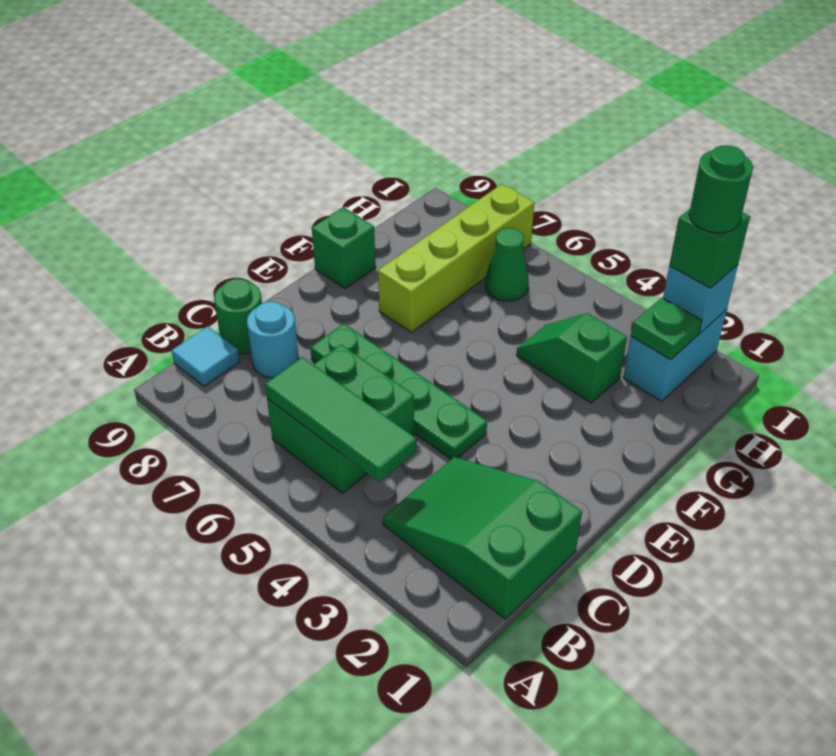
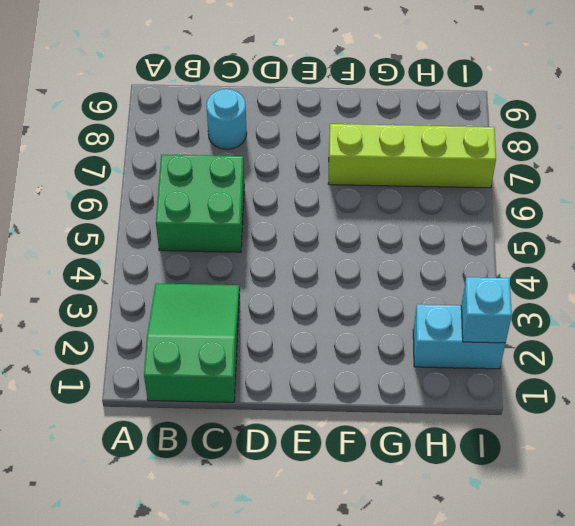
none -> cyan 1x1 tile [172,327,240,386]
none -> green 1x1 round brick [214,279,262,354]
none -> green 1x4 plate [310,323,487,459]

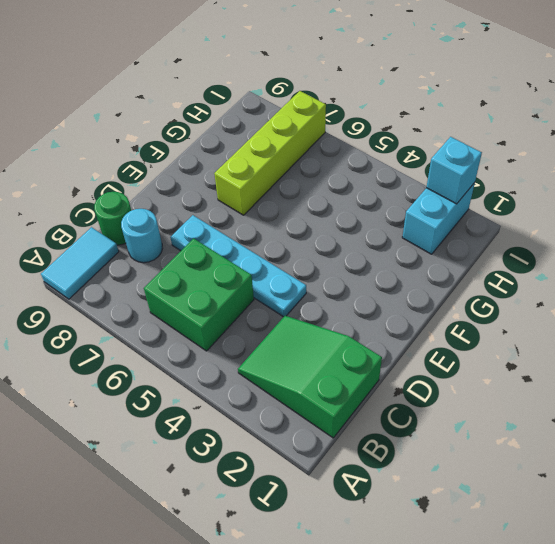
cyan 1x2 tile [41,227,119,299] -> cyan 1x1 tile [172,327,240,386]
cyan 1x4 plate [170,215,306,317] -> green 1x4 plate [310,323,487,459]
none -> green 1x1 brick [312,207,376,289]
none -> green 1x2 slope [517,313,627,403]
none -> green 1x1 cone [485,228,529,301]

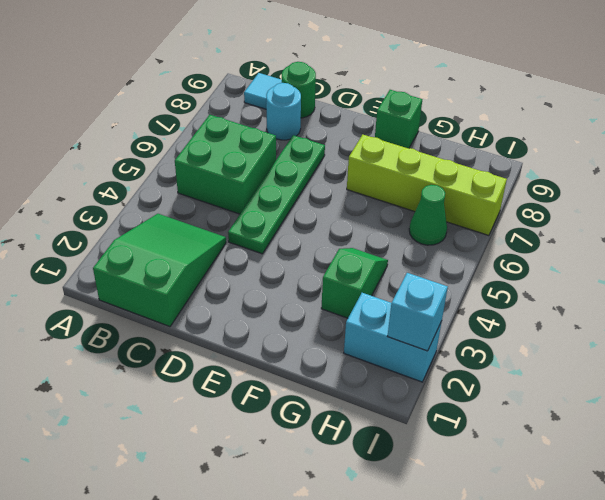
none -> green 1x3 tile [265,357,416,482]
none -> green 1x1 plate [631,298,702,360]
none -> green 1x1 brick [669,209,750,288]

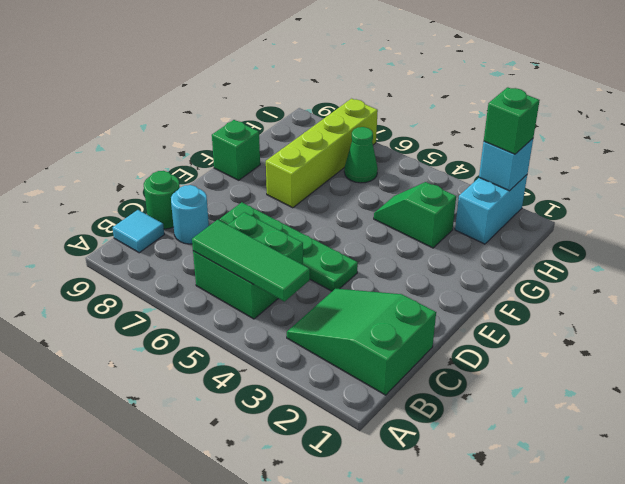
none -> green 1x1 plate [631,298,702,360]
none -> green 1x1 round brick [689,145,753,233]

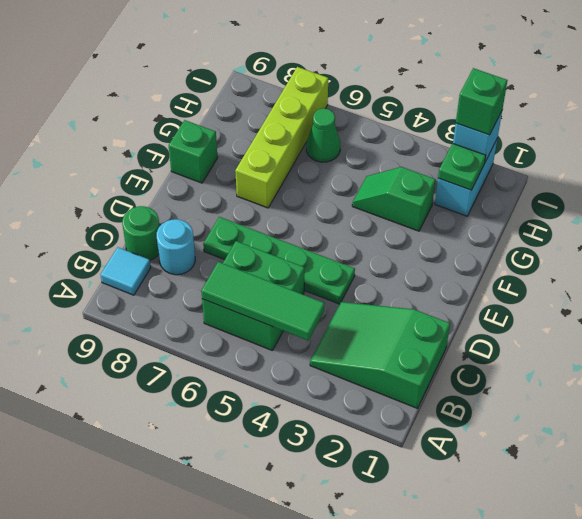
none -> green 1x1 round brick [689,145,753,233]

